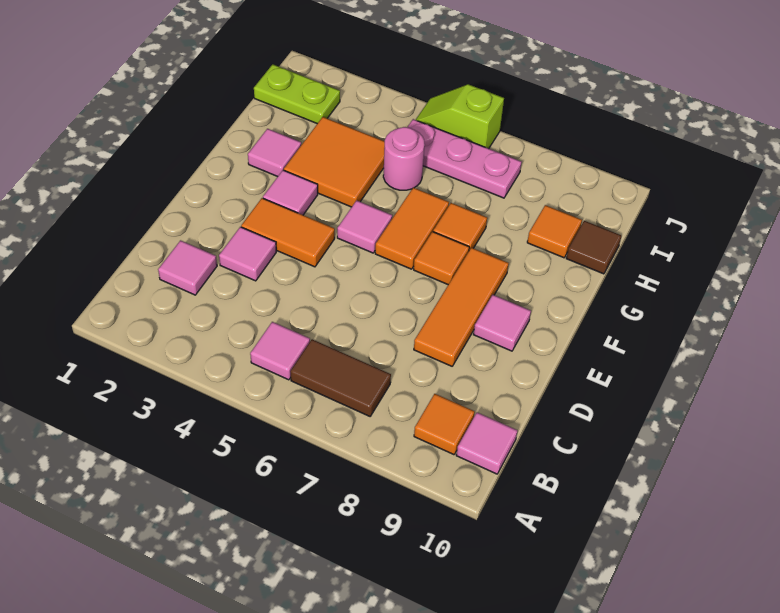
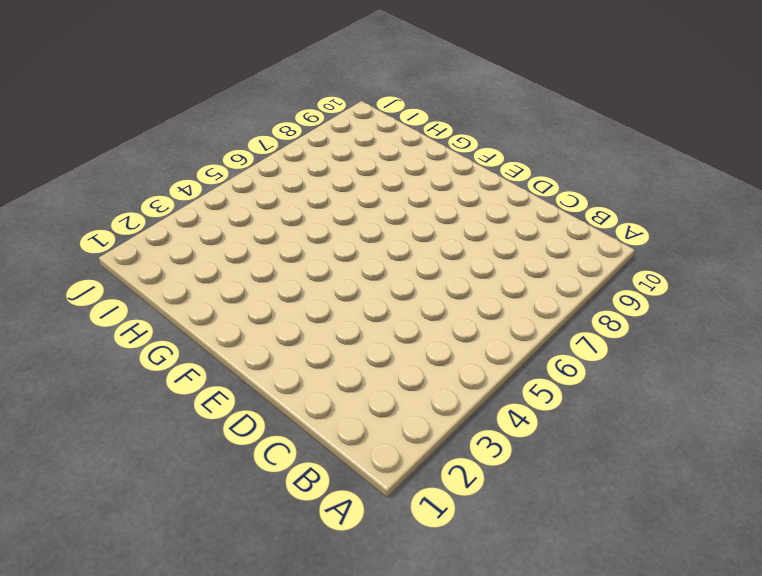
none -> pink 1x1 tile [250,322,310,380]
none -> brown 1x2 tile [290,339,391,416]
none -> orange 1x1 tile [414,394,475,455]

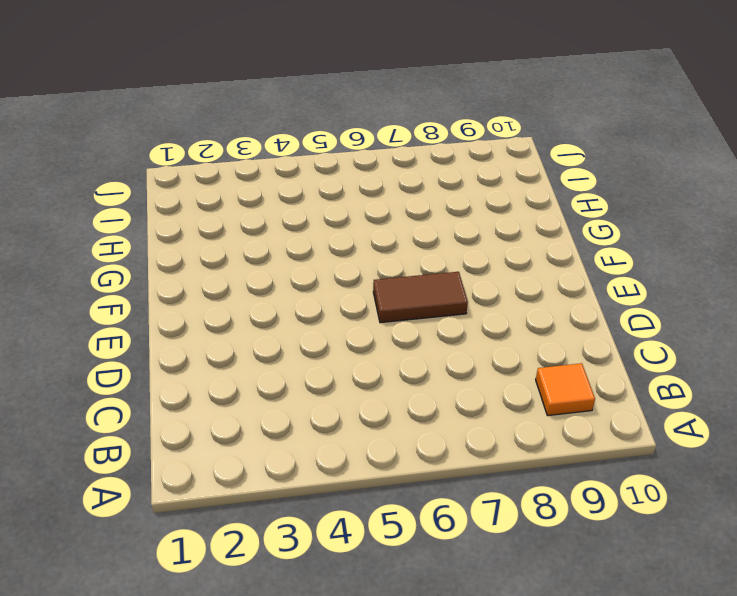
brown 1x2 tile [373,272,468,323] -> brown 1x2 tile moved to [290,339,391,416]
none -> pink 1x1 tile [250,322,310,380]
none -> pink 1x1 tile [456,413,518,474]
none -> pink 1x1 tile [158,240,217,295]

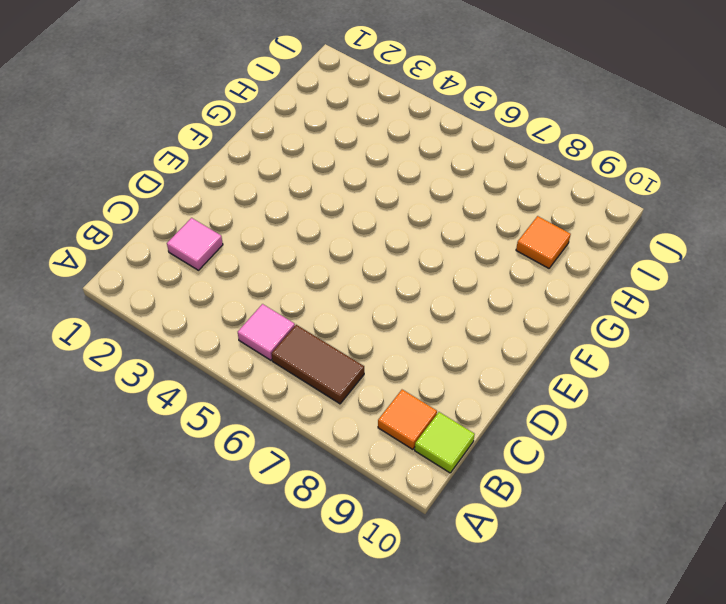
lime 1x1 tile [415,412,475,473] -> pink 1x1 tile [456,413,518,474]
none -> pink 1x1 tile [219,227,276,281]
none -> orange 1x3 tile [414,248,509,366]
none -> orange 1x2 tile [241,198,335,267]

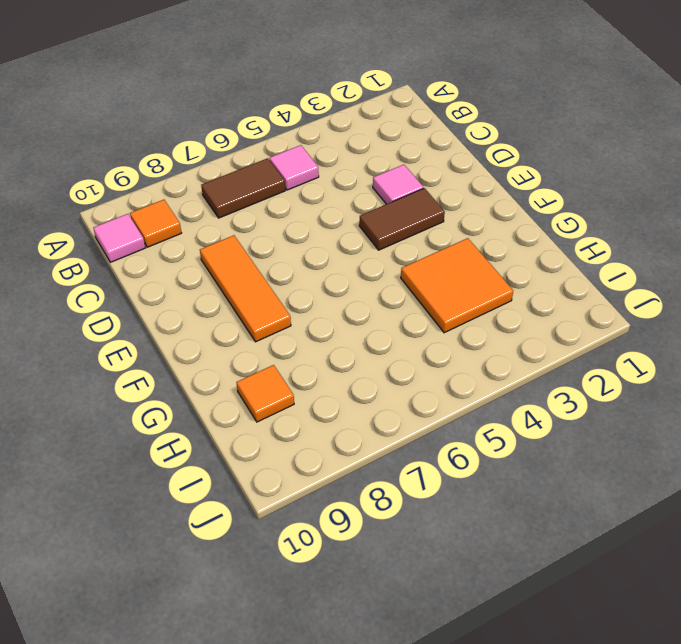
brown 1x2 tile [359,188,445,250] -> orange 1x2 tile [241,198,335,267]
none -> pink 1x1 tile [158,240,217,295]
none -> pink 1x1 tile [474,295,531,351]
none -> pink 1x1 tile [263,170,318,215]

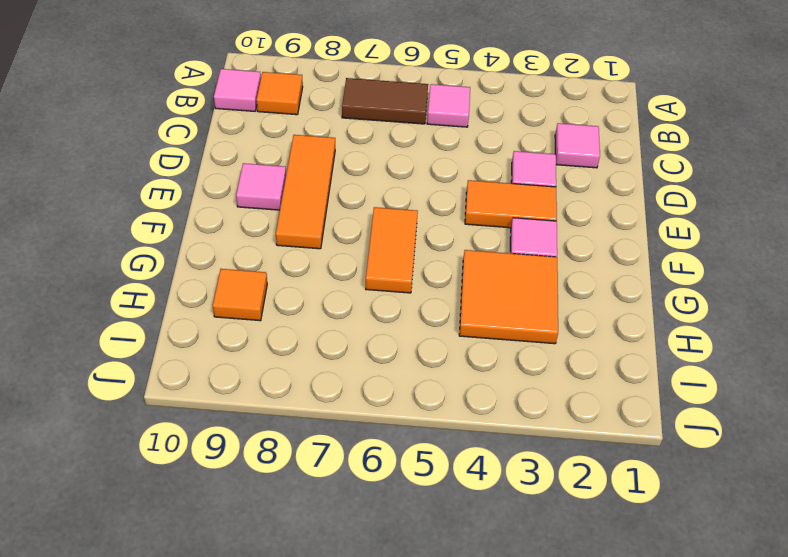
none -> pink 1x1 tile [337,200,392,253]
none -> orange 1x1 tile [414,232,469,285]
none -> pink 1x1 tile [248,129,301,177]

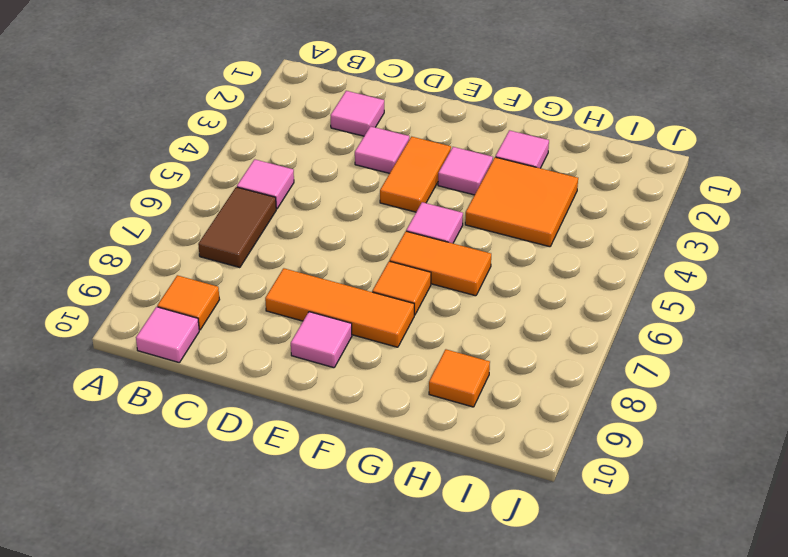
none -> orange 1x1 tile [433,203,487,250]
none -> pink 1x1 round brick [383,127,425,190]
none -> brown 1x1 tile [566,221,621,274]

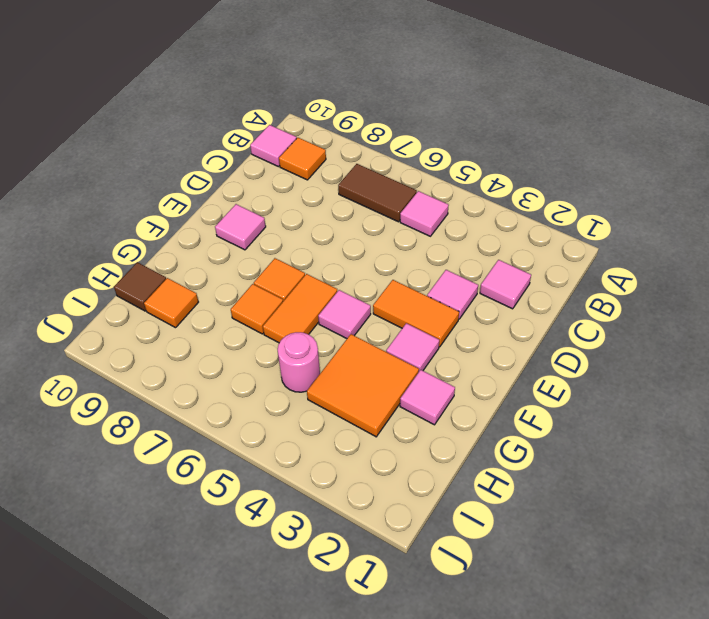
none -> orange 1x3 tile [414,248,509,366]
none -> lime 1x2 plate [254,64,340,124]
none -> pink 1x3 plate [407,119,522,198]

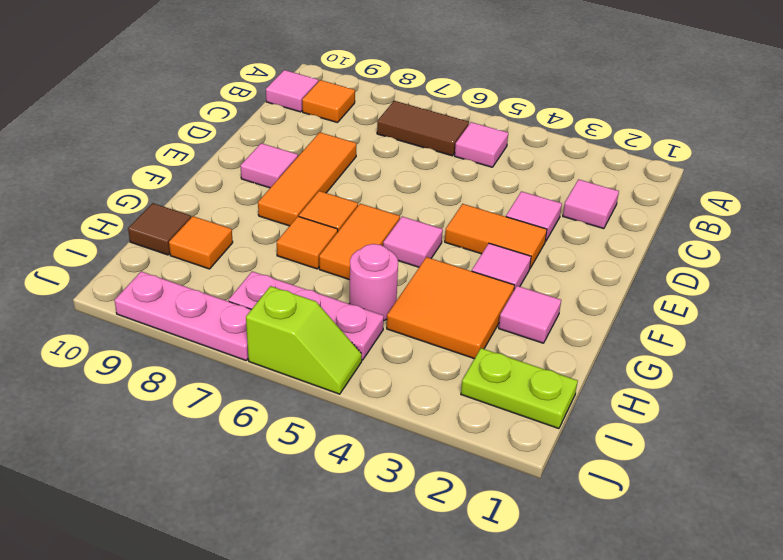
pink 1x3 plate [115,271,251,360] -> none

